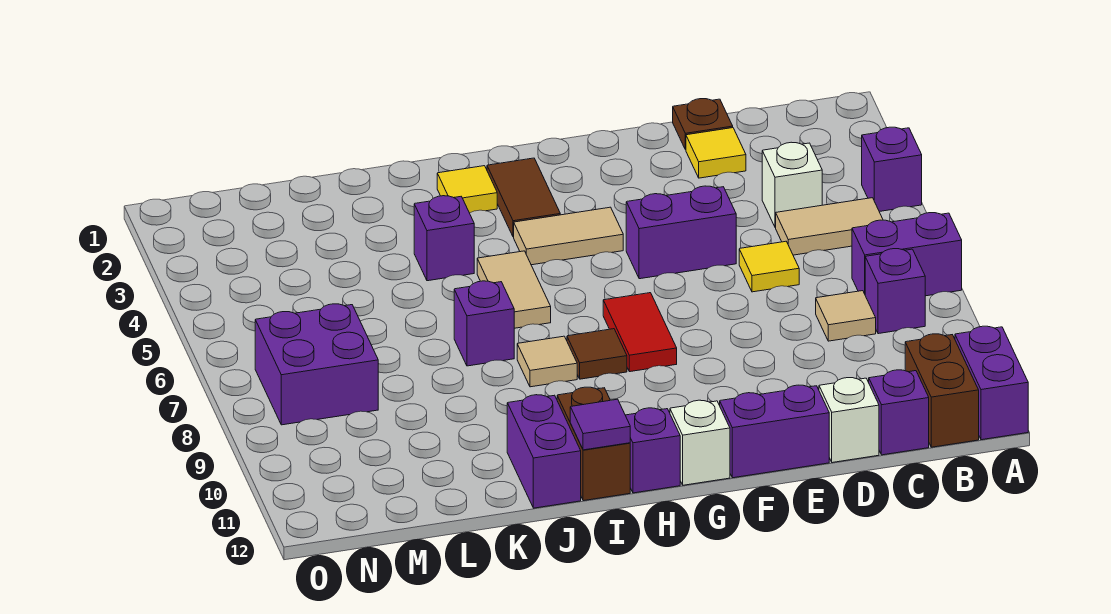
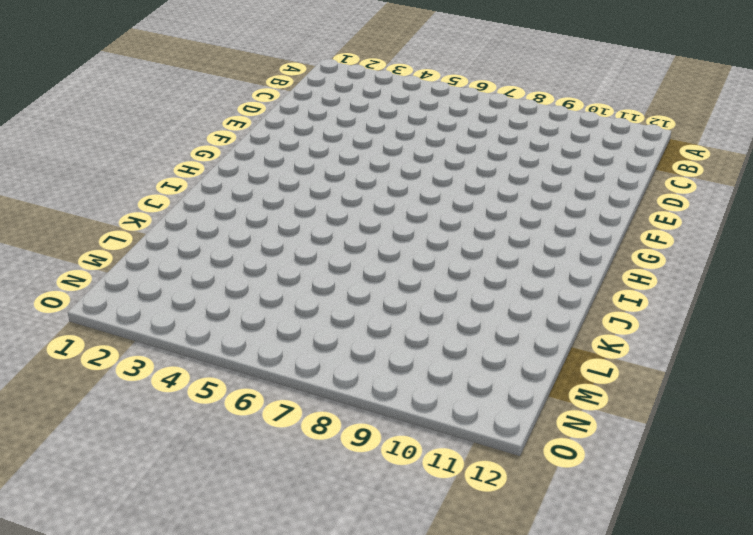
none -> purple 1x1 brick [862,127,922,212]
none -> purple 1x2 brick [852,213,962,296]
none -> purple 1x2 brick [955,326,1028,440]
none -> tan 1x2 tile [776,198,883,255]

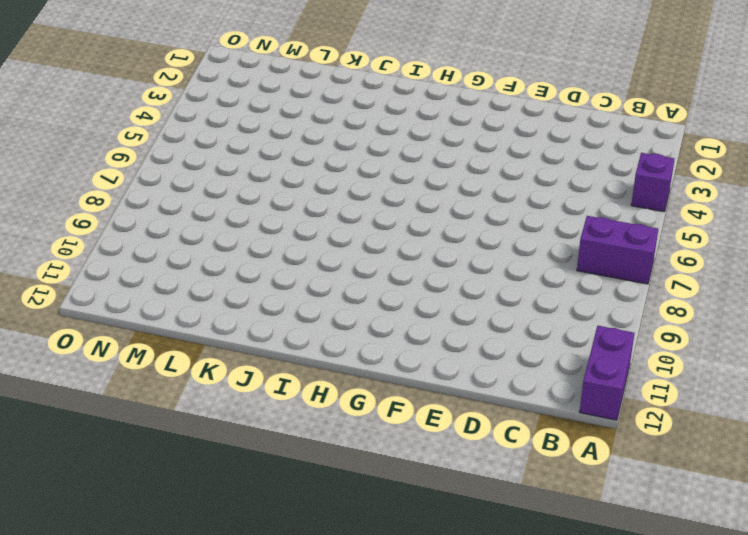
none -> tan 1x2 tile [776,198,883,255]
none -> purple 1x1 brick [865,249,925,334]
none -> brown 1x2 brick [905,334,979,447]
none -> white 1x1 brick [762,142,822,227]

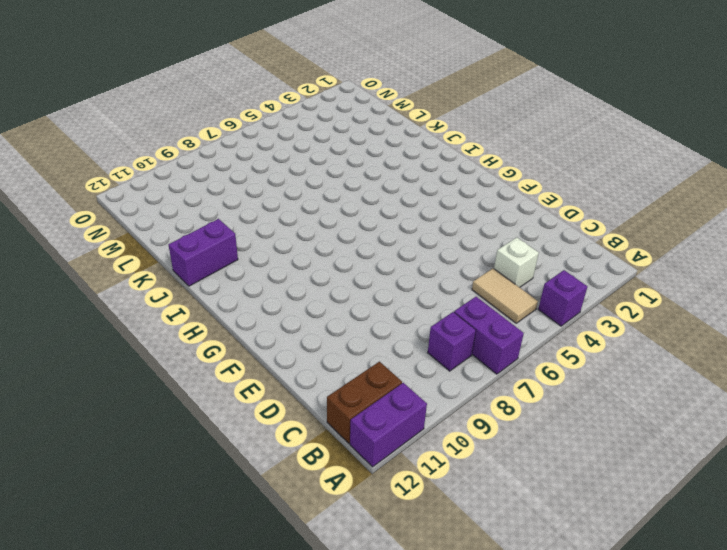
none -> tan 1x1 tile [816,291,876,341]
none -> purple 1x1 brick [869,370,929,455]
none -> brown 1x1 plate [673,99,733,150]
none -> yellow 1x1 tile [686,128,746,178]

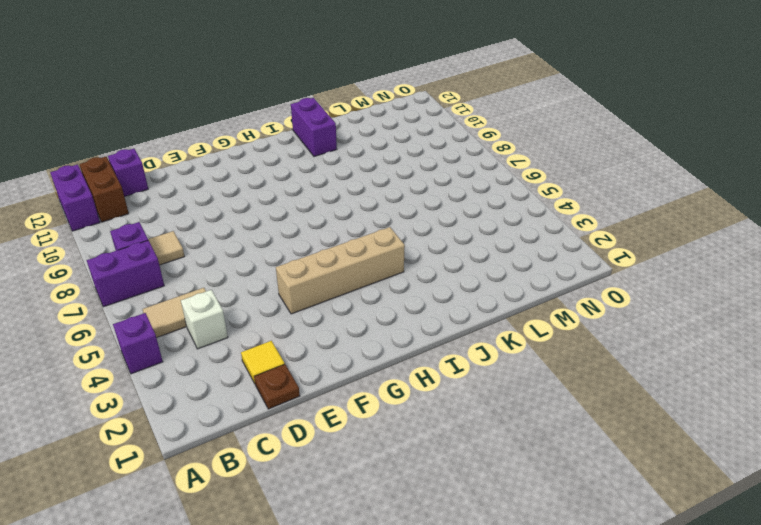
tan 1x4 brick [276,227,405,314] -> tan 1x2 tile [514,207,623,265]
none -> yellow 1x1 tile [739,241,799,292]
none -> white 1x1 brick [819,378,879,463]
none -> purple 1x2 brick [626,186,736,279]
none -> purple 1x2 brick [720,385,829,478]

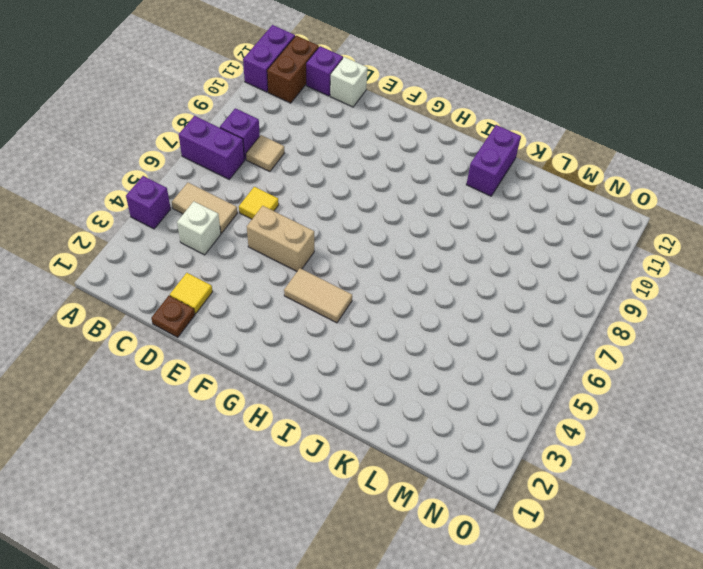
tan 1x2 brick [247,206,314,271] -> purple 1x2 brick [626,186,736,279]
none -> purple 1x2 brick [720,385,829,478]
none -> red 1x2 tile [603,293,677,372]
none -> white 1x1 brick [670,400,730,485]
none -> brown 1x2 tile [487,158,560,237]

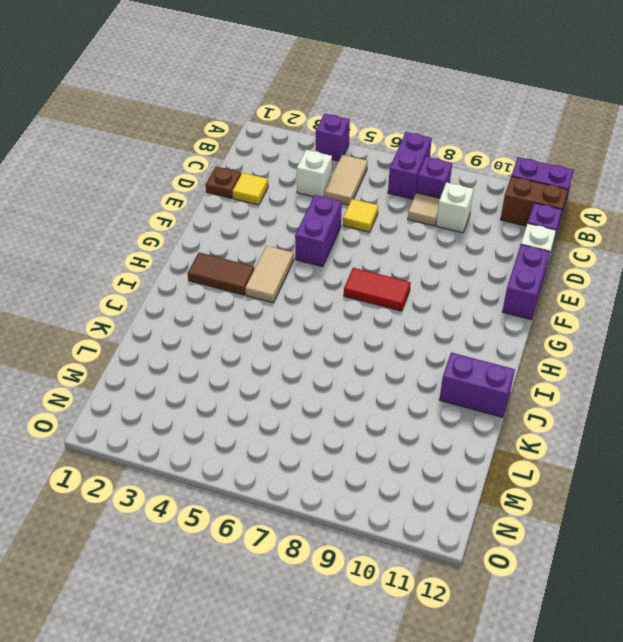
white 1x1 brick [436,183,474,233] -> white 1x1 brick moved to [670,400,730,485]
none -> brown 1x1 tile [567,329,627,379]
none -> purple 1x1 brick [625,408,680,493]
none -> yellow 1x1 tile [437,166,497,213]
none -> tan 1x2 tile [477,251,551,328]

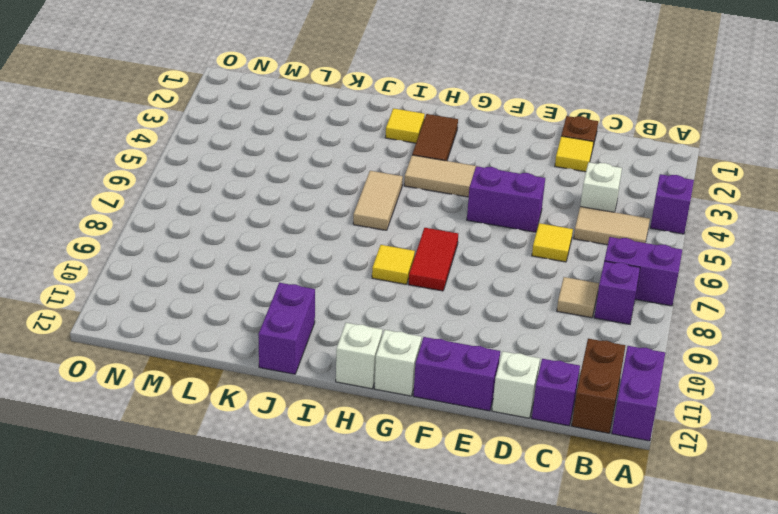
yellow 1x1 tile [372,245,415,284] -> brown 1x1 tile [567,329,627,379]
white 1x1 brick [336,323,383,389] -> purple 1x1 brick [625,408,680,493]
none -> tan 1x1 tile [517,336,577,387]
none -> brown 1x2 brick [557,387,630,501]
none -> purple 1x1 brick [414,196,474,281]
none -> purple 1x1 brick [454,281,514,366]

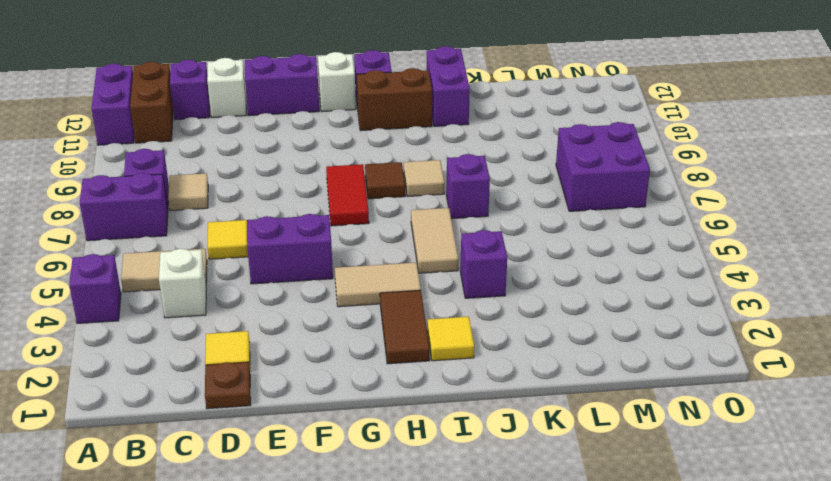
brown 1x2 brick [357,68,432,131] -> brown 1x2 brick turned to [557,387,630,501]
none -> purple 1x1 tile [570,399,630,450]

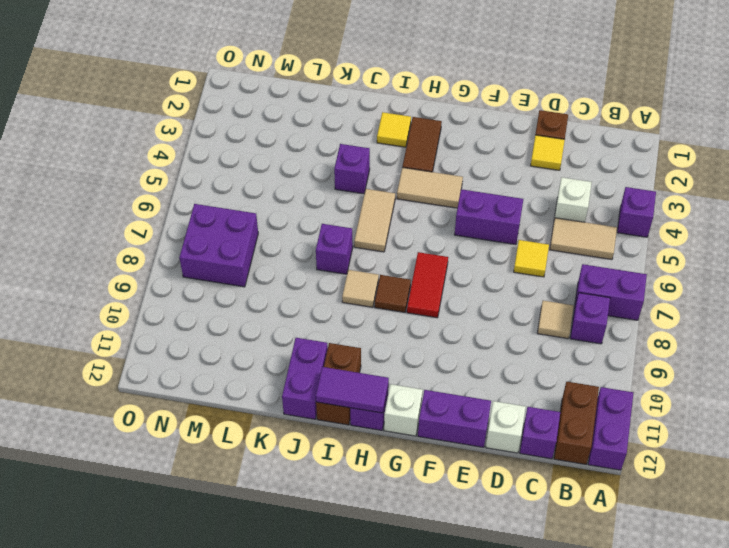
purple 1x2 tile [316,367,389,413] -> purple 1x1 tile [570,399,630,450]

